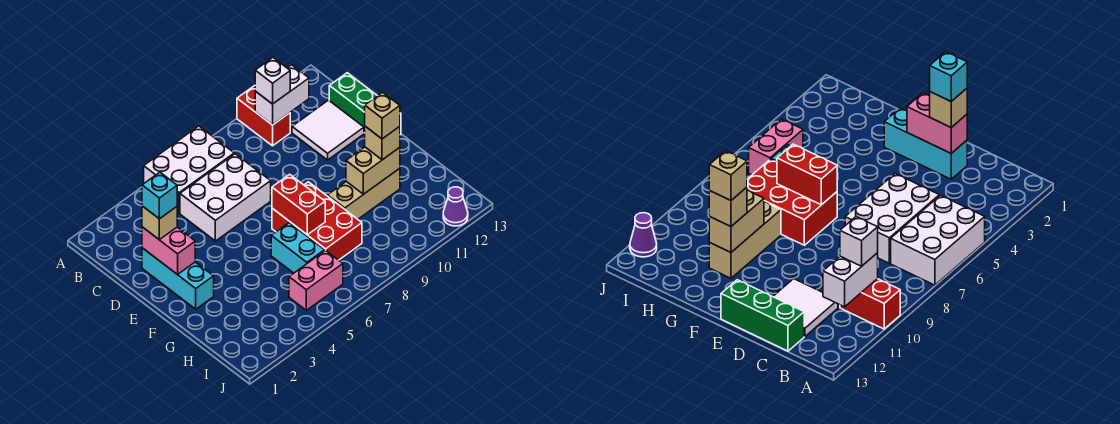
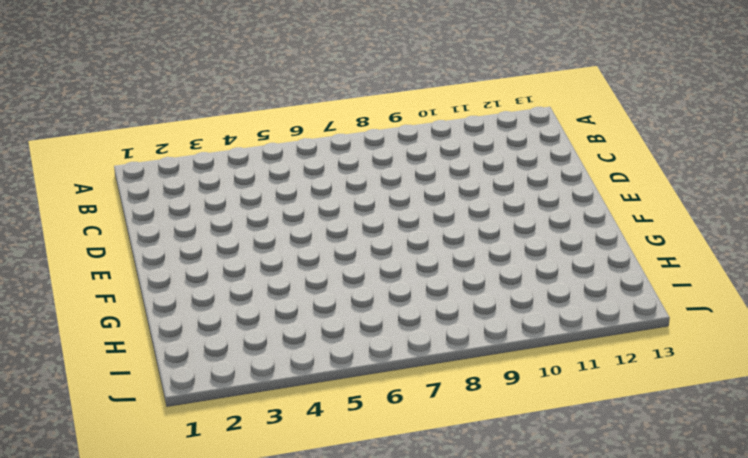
none -> white 2x3 brick [144,126,234,213]
none -> red 1x2 brick [237,86,290,146]
none -> white 2x3 brick [180,154,271,241]

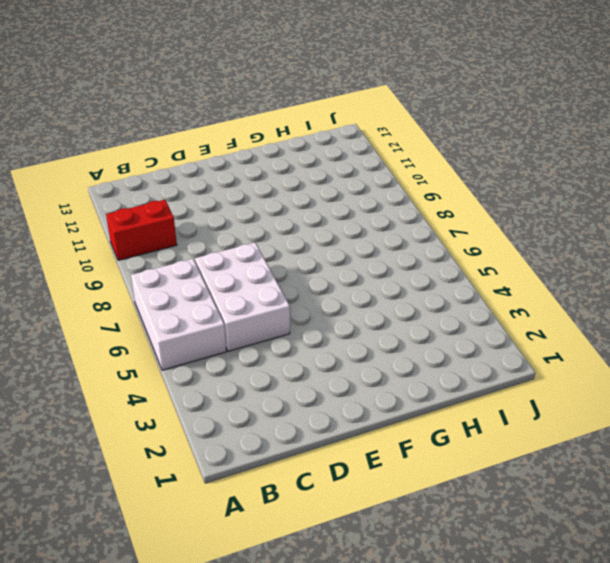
none -> white 2x2 tile [292,100,364,160]
none -> green 1x3 brick [329,73,401,135]
none -> cyan 1x3 brick [142,248,214,309]

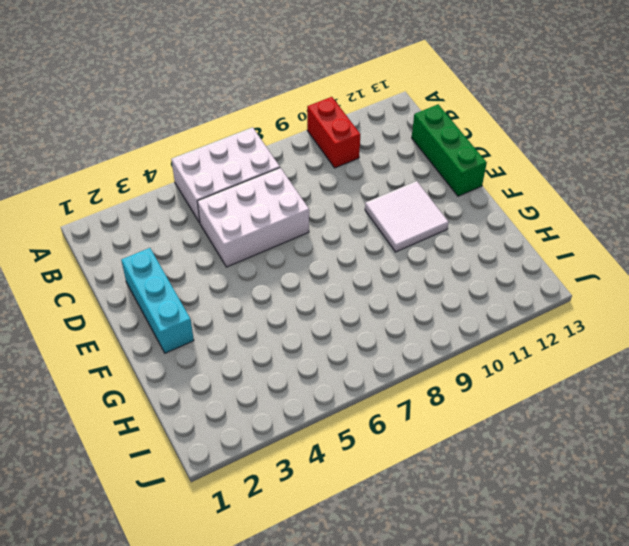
white 2x2 tile [365,181,449,252] -> white 2x2 tile moved to [292,100,364,160]
none -> red 2x3 brick [272,182,362,260]
none -> cyan 1x2 brick [271,223,325,273]
none -> tan 1x3 brick [327,168,400,219]

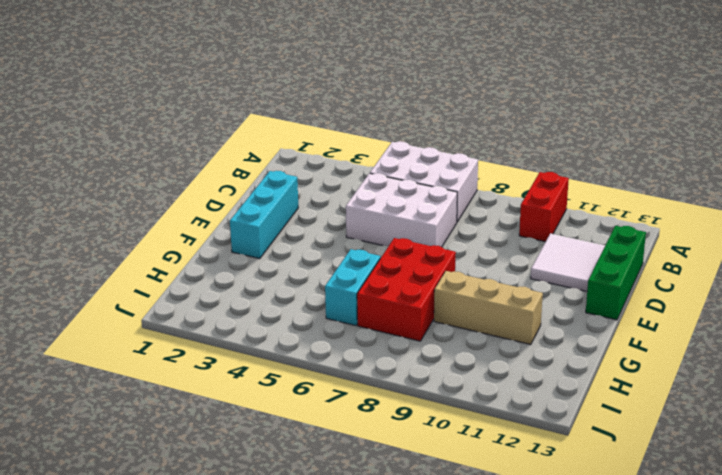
none -> pink 1x2 brick [289,250,343,310]
none -> purple 1x1 cone [443,187,468,226]
none -> white 1x2 brick [255,65,309,125]

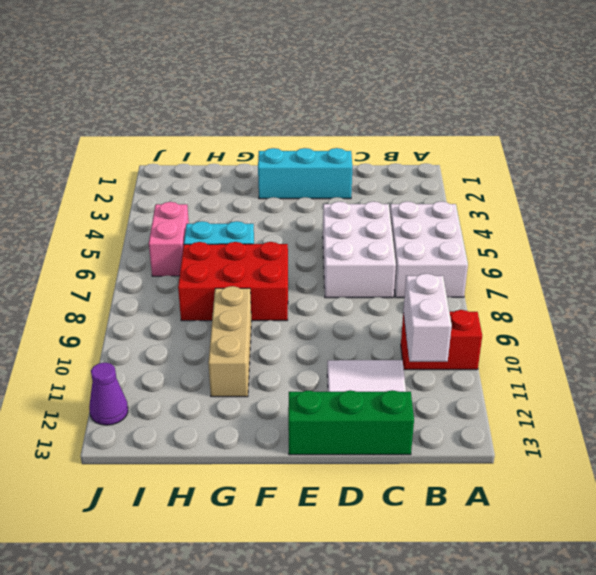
none -> pink 1x2 brick [142,227,195,275]
none -> red 1x2 brick [272,174,325,235]
none -> tan 1x2 brick [346,147,400,194]

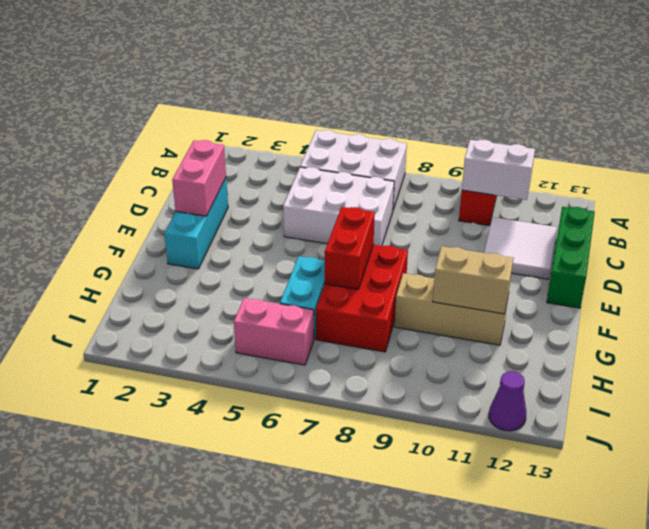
none -> white 1x1 brick [255,58,290,104]
none -> tan 1x1 brick [142,206,177,240]
none -> tan 1x1 brick [365,126,400,160]

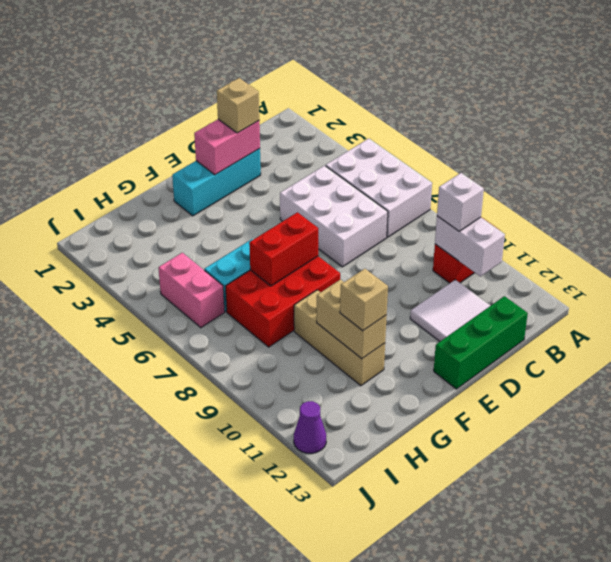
none -> cyan 1x1 brick [142,172,177,219]
none -> tan 1x1 brick [365,92,400,139]

